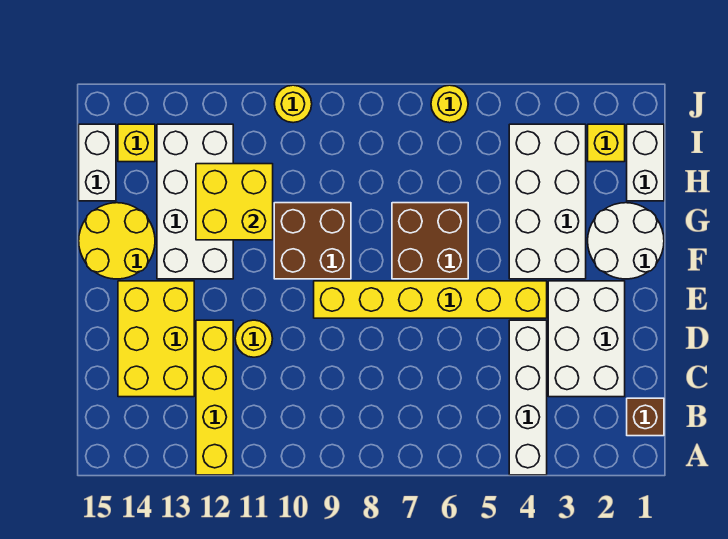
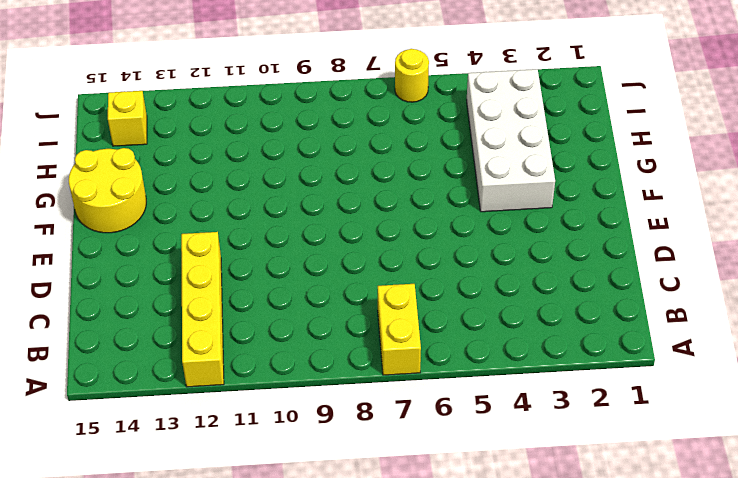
yellow 1x2 brick [378,284,421,375] -> none
none -> white 1x4 brick [509,320,547,475]
none -> brown 1x1 brick [627,398,664,436]
none -> white 2x3 brick [548,281,625,397]

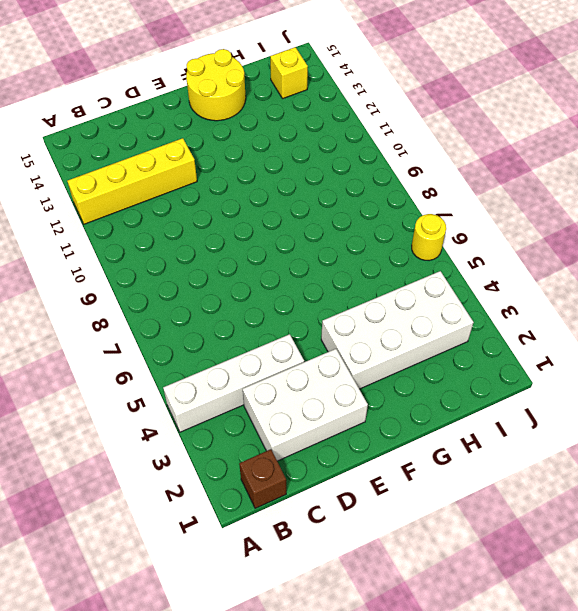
none -> yellow 2x3 brick [118,281,194,397]
none -> yellow 1x1 round brick [235,320,273,357]
none -> yellow 1x6 brick [314,281,547,318]

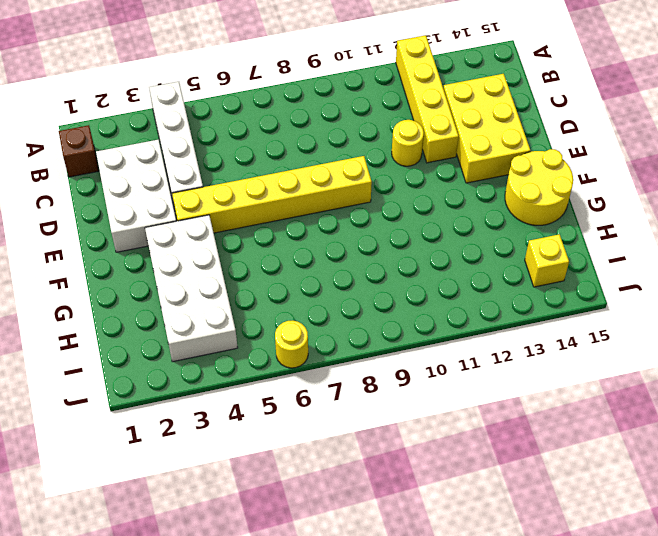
none -> white 2x2 round brick [588,203,664,279]
none -> brown 2x2 brick [392,203,468,279]
none -> brown 2x2 brick [274,203,351,279]

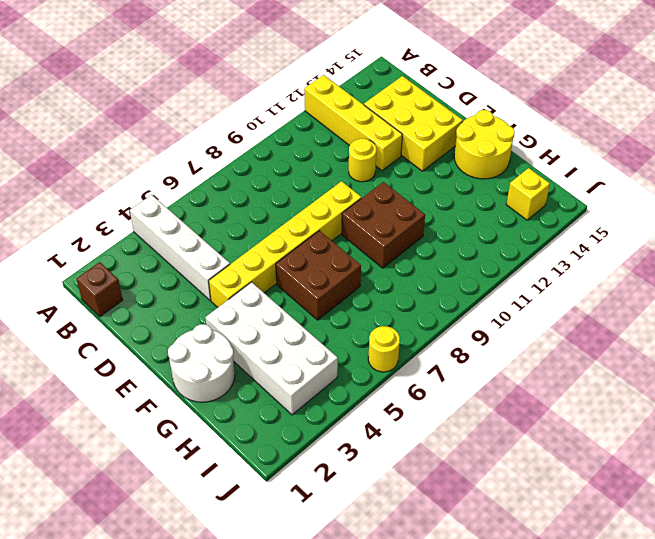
none -> white 2x3 brick [548,281,625,397]
none -> white 2x4 brick [157,124,233,279]
none -> white 1x2 brick [627,124,664,201]

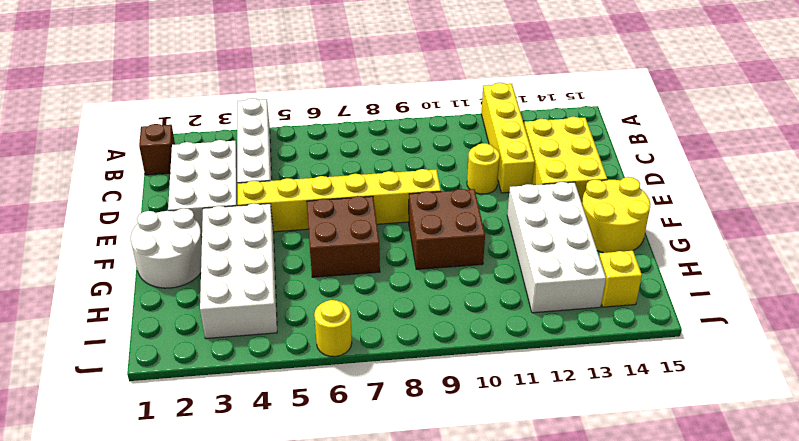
none -> white 1x2 brick [627,124,664,201]
none -> white 1x2 brick [79,124,116,201]
none -> yellow 1x1 brick [588,124,625,162]

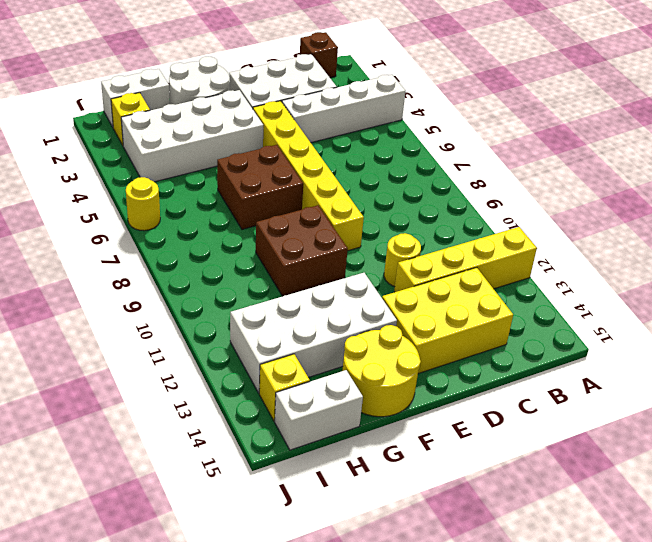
none -> yellow 1x1 round brick [275,85,312,123]
none -> yellow 2x2 brick [196,164,273,240]

